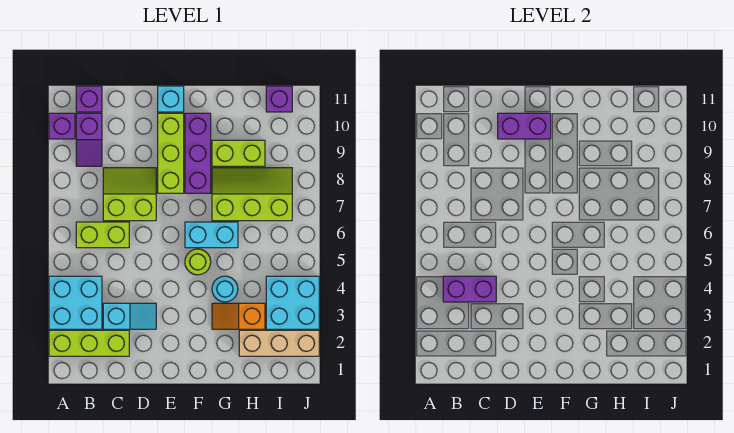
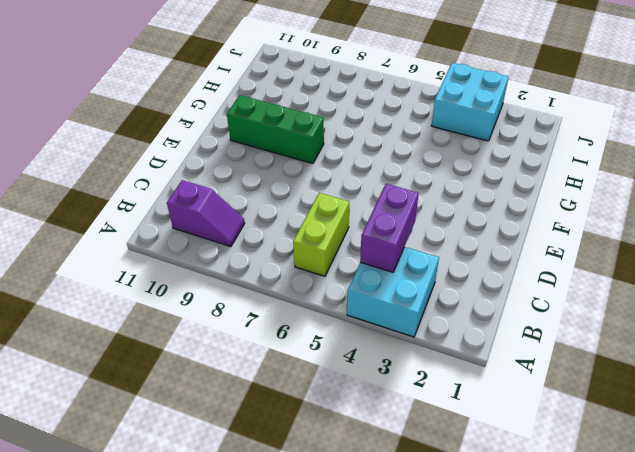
green 1x3 brick [227,95,324,163] -> purple 1x3 brick [185,113,211,193]
none -> lime 1x3 brick [49,330,129,356]
none -> purple 1x1 brick [49,113,75,139]
none -> purple 1x1 brick [76,86,102,112]

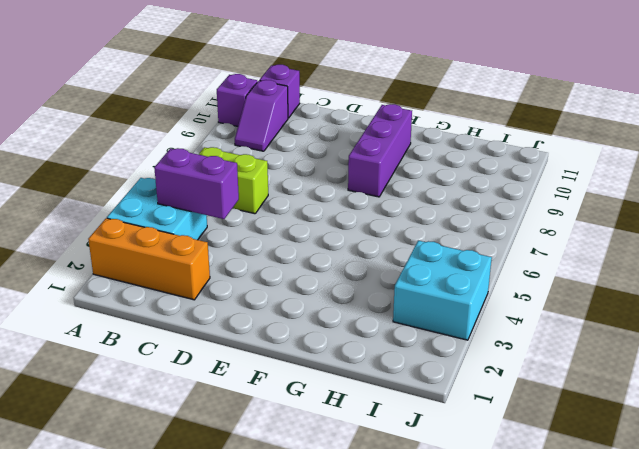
orange 1x3 brick [88,218,210,300] -> lime 1x3 brick [49,330,129,356]
none -> cyan 1x2 slope [103,303,156,329]
none -> lime 2x2 slope [103,168,156,221]
none -> lime 1x3 brick [158,113,184,193]

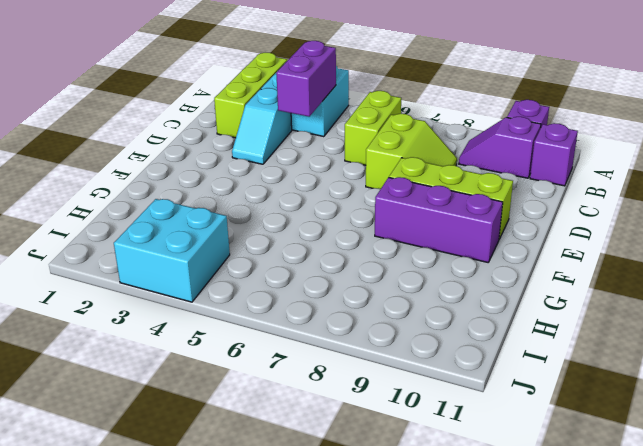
none -> cyan 1x1 brick [158,86,184,112]
none -> lime 1x1 round brick [185,249,211,275]
none -> cyan 1x2 brick [185,222,238,248]

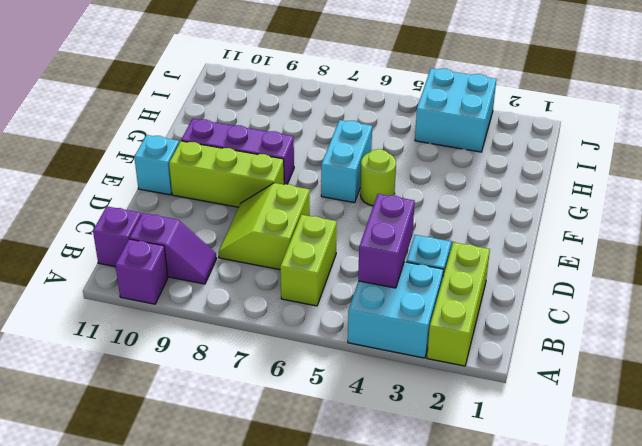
none -> orange 1x2 slope [212,303,265,329]
none -> cyan 1x1 round brick [212,276,238,302]
none -> lime 2x3 slope [212,168,292,221]

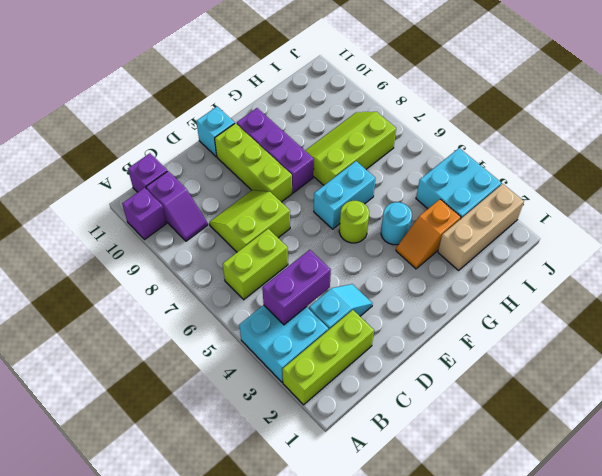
none -> lime 1x2 brick [212,140,265,166]
none -> purple 1x1 brick [266,86,292,112]
none -> purple 1x2 brick [498,113,551,139]

